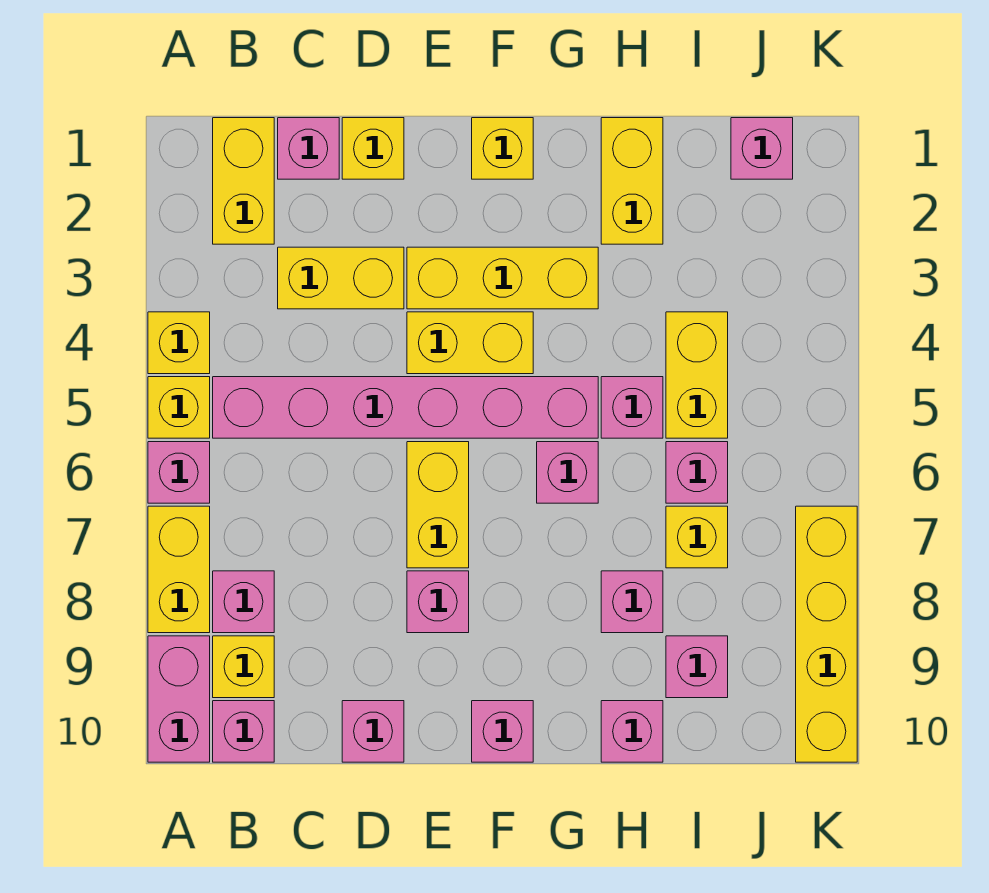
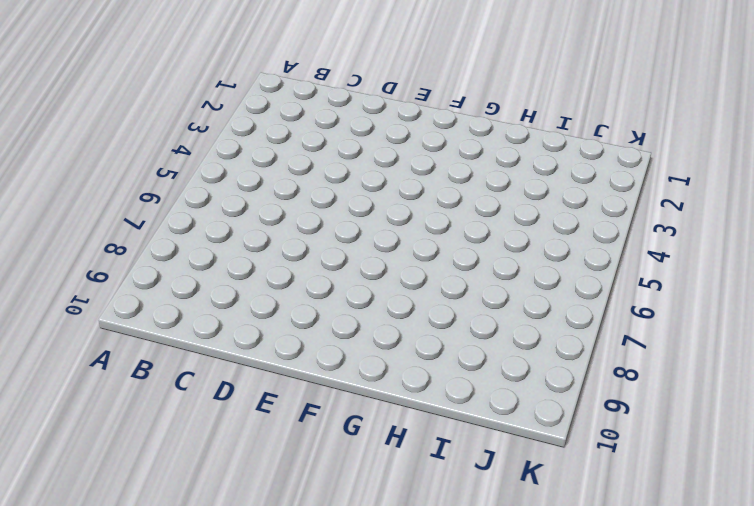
none -> yellow 1x1 brick [148,312,210,374]
none -> yellow 1x1 brick [148,377,210,438]
none -> pink 1x1 brick [148,442,210,503]
none -> yellow 1x2 brick [148,506,210,633]

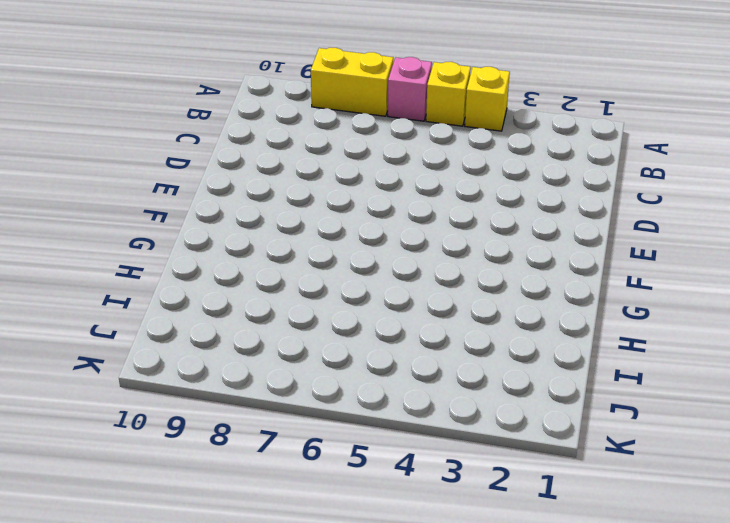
none -> pink 1x2 brick [148,636,210,762]
none -> yellow 1x2 brick [213,118,274,244]
none -> pink 1x6 brick [213,377,598,438]
none -> pink 1x1 brick [213,571,274,633]

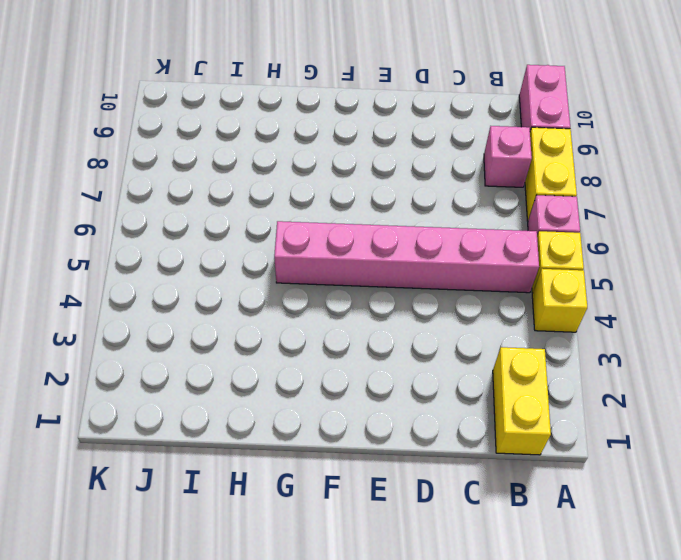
none -> yellow 1x1 brick [213,636,274,698]
none -> pink 1x1 brick [213,701,274,762]
none -> pink 1x1 brick [278,118,339,179]
none -> yellow 1x2 brick [278,247,404,309]

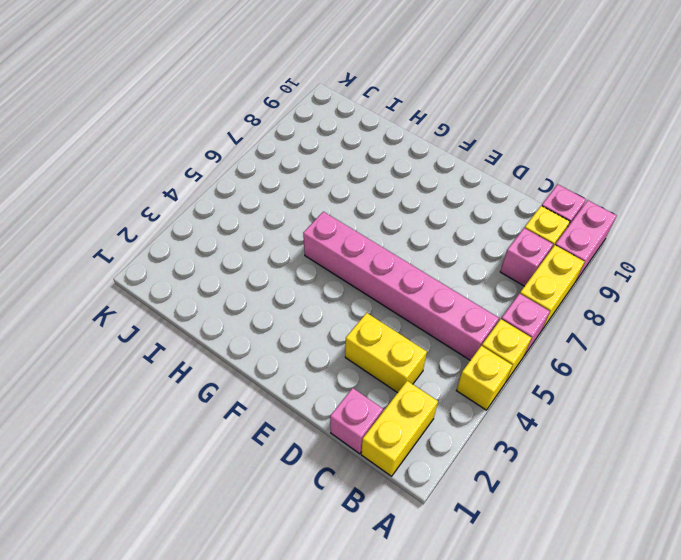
none -> yellow 1x1 brick [342,118,404,179]
none -> pink 1x1 brick [342,701,404,762]
none -> yellow 1x3 brick [407,247,598,309]
none -> yellow 1x2 brick [407,312,533,374]

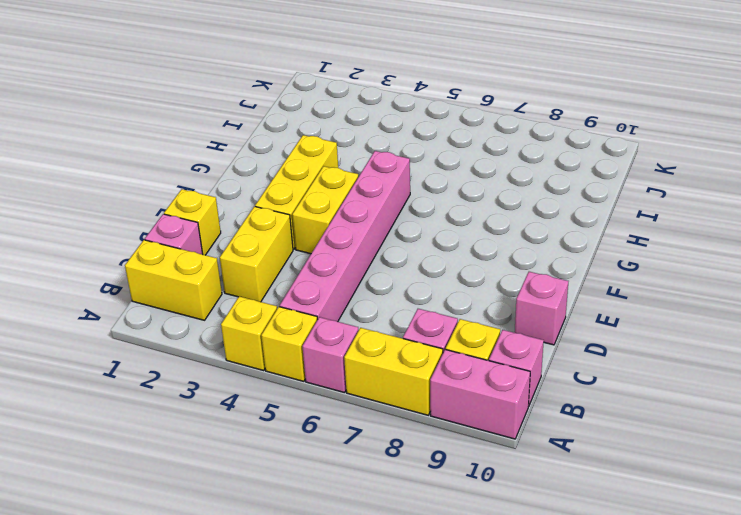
none -> yellow 1x2 brick [407,442,469,568]
none -> pink 1x1 brick [407,571,469,633]
none -> yellow 1x1 brick [472,118,533,179]
none -> pink 1x1 brick [472,701,533,762]

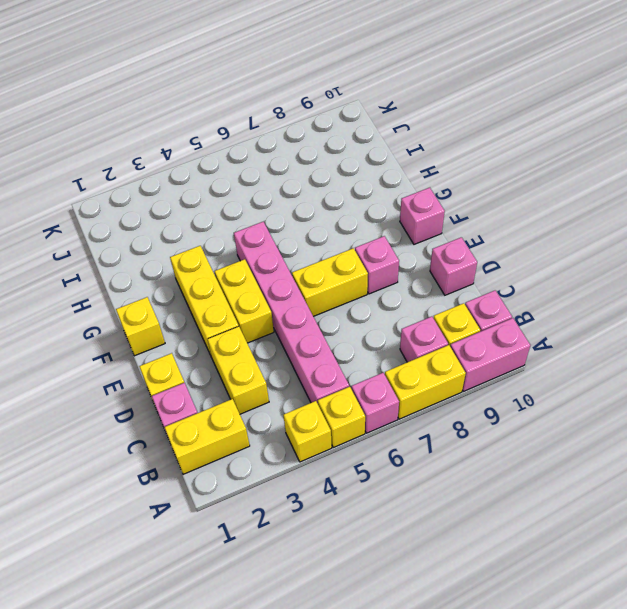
none -> pink 1x1 brick [537,442,598,503]
none -> yellow 1x2 brick [601,118,663,244]
none -> pink 1x1 brick [601,377,663,438]
none -> pink 1x1 brick [601,571,663,633]

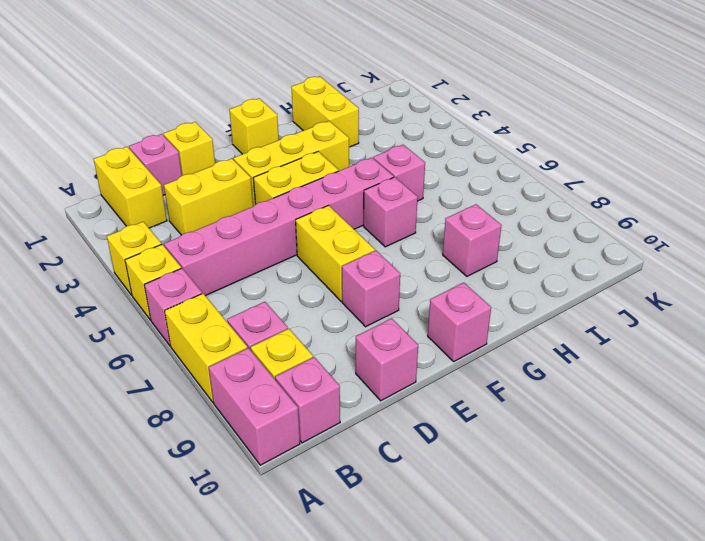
none -> pink 1x1 brick [601,701,663,762]
none -> yellow 1x2 brick [666,312,728,438]
none -> pink 1x1 brick [666,442,728,503]
none -> yellow 1x1 brick [666,506,728,568]

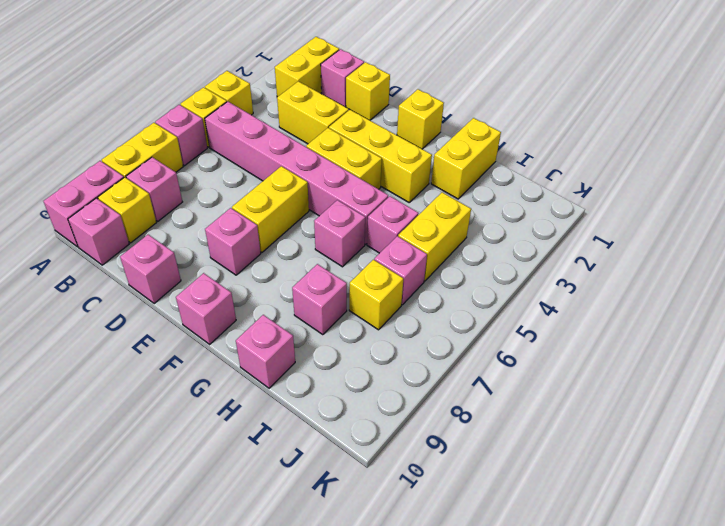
none -> pink 1x1 brick [666,636,728,698]
none -> pink 1x1 brick [731,118,793,179]
none -> yellow 1x4 brick [796,506,857,762]

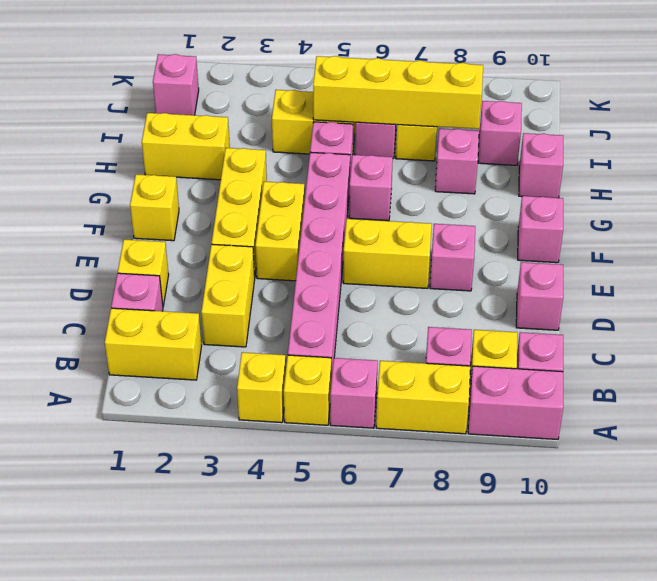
yellow 1x4 brick [313,56,483,129] -> yellow 1x4 brick moved to [796,506,857,762]

